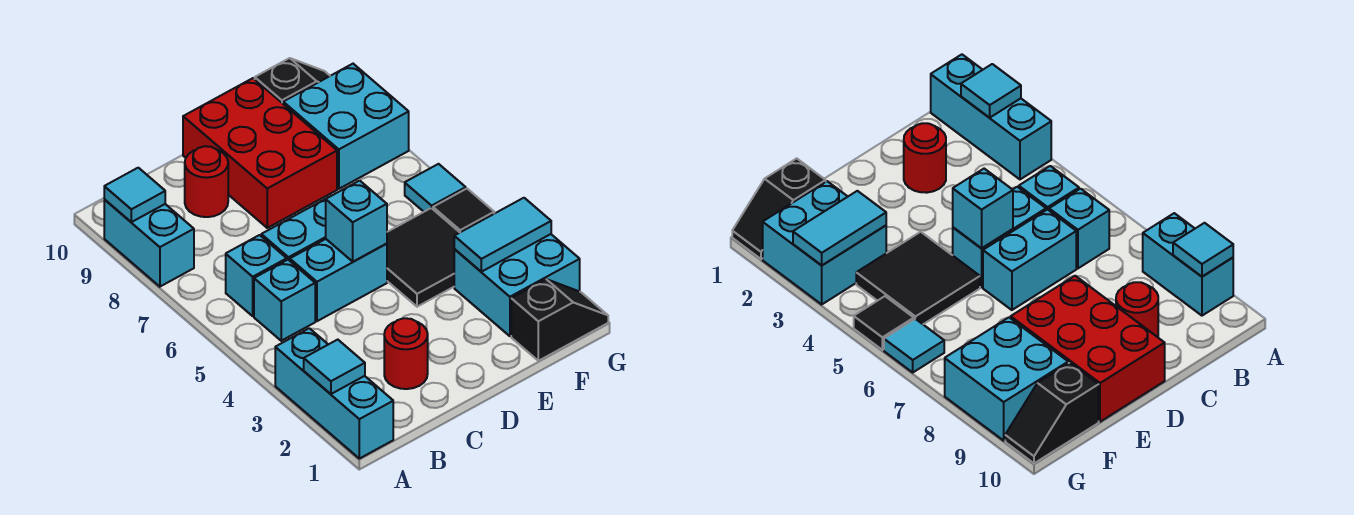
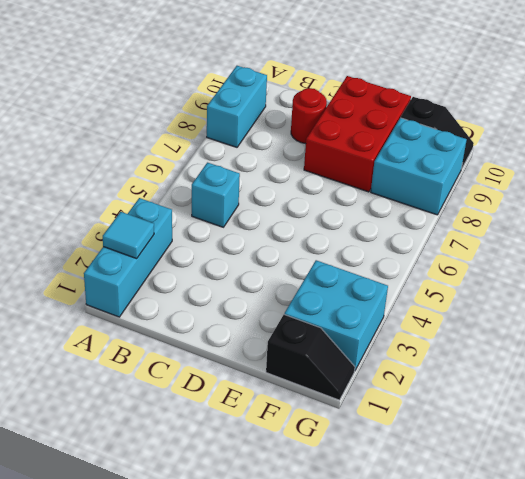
none -> cyan 1x1 brick [226,235,287,316]
none -> red 1x1 round brick [384,318,428,389]
none -> cyan 1x2 brick [290,239,387,321]

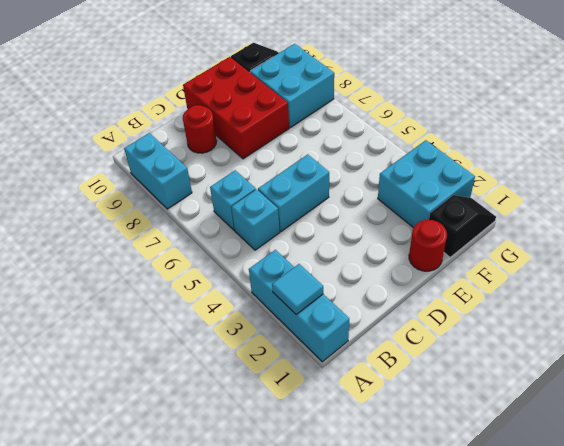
red 1x1 round brick [409,220,447,271] -> red 1x1 round brick moved to [384,318,428,389]
none -> cyan 1x2 brick [261,199,326,261]
none -> black 2x2 tile [387,208,460,307]
none -> black 1x1 tile [433,189,494,232]

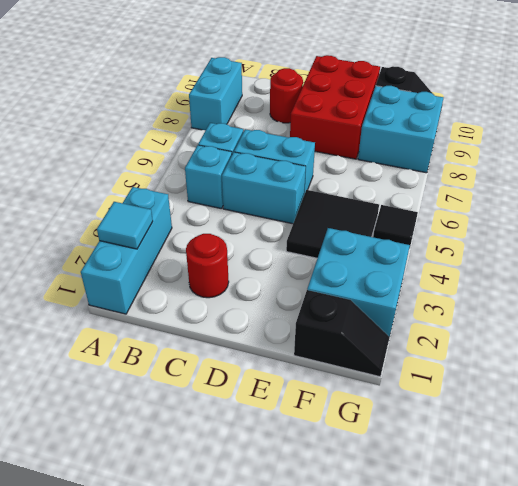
none -> cyan 1x1 tile [405,164,466,212]
none -> cyan 1x1 tile [104,168,165,222]
none -> cyan 1x1 brick [326,181,387,262]

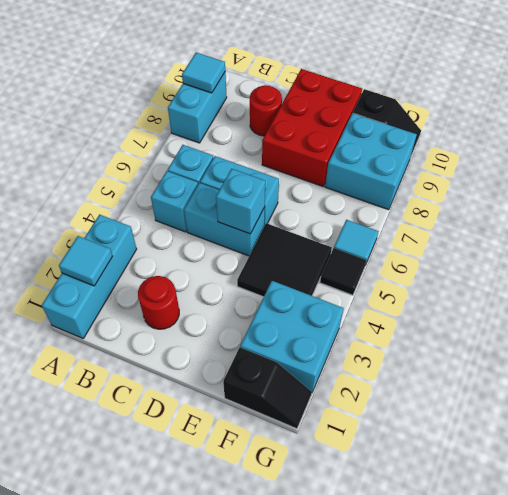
none -> cyan 1x2 tile [454,198,551,272]

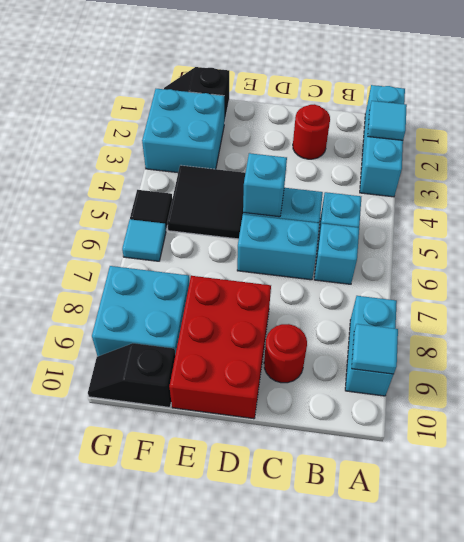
none -> cyan 1x2 tile [454,198,551,272]

